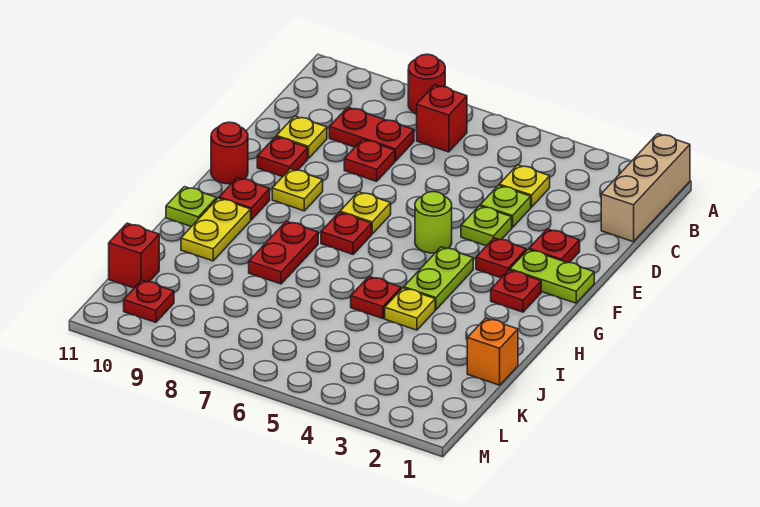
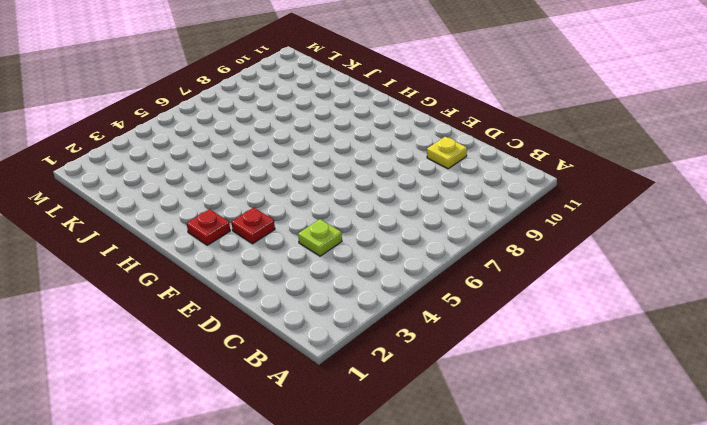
none -> tan 1x3 brick [601,134,690,242]
none -> red 1x1 round brick [408,54,445,114]
none -> red 1x1 brick [417,85,467,152]

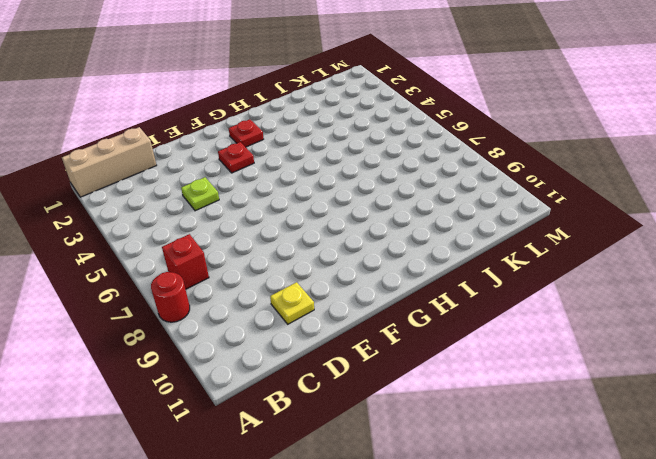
none -> yellow 1x1 plate [499,165,550,207]
none -> red 1x2 plate [329,107,414,161]
none -> red 1x1 plate [344,139,395,181]

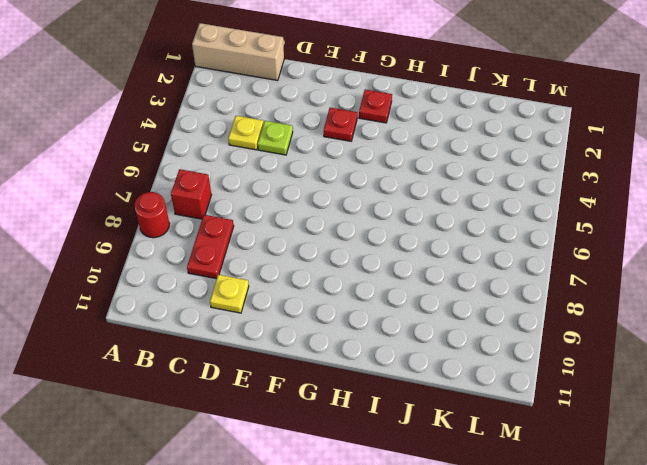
none -> red 1x1 plate [344,139,395,181]
none -> red 1x1 plate [529,229,580,263]
none -> lime 1x1 plate [461,206,512,246]

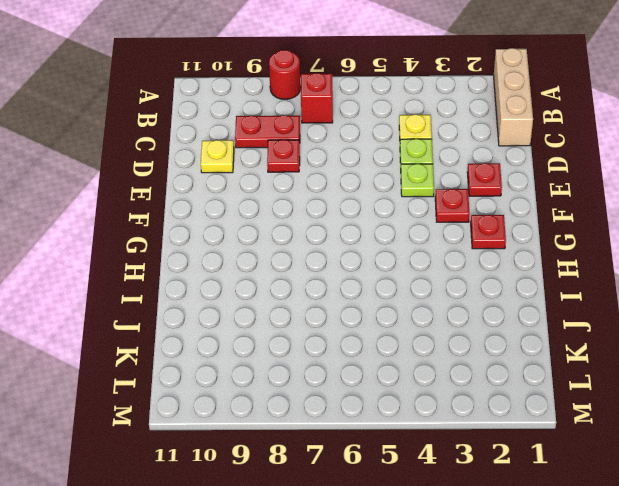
none -> red 1x1 plate [257,137,308,177]
none -> lime 1x2 plate [510,249,594,303]
none -> lime 1x1 round brick [415,192,452,253]

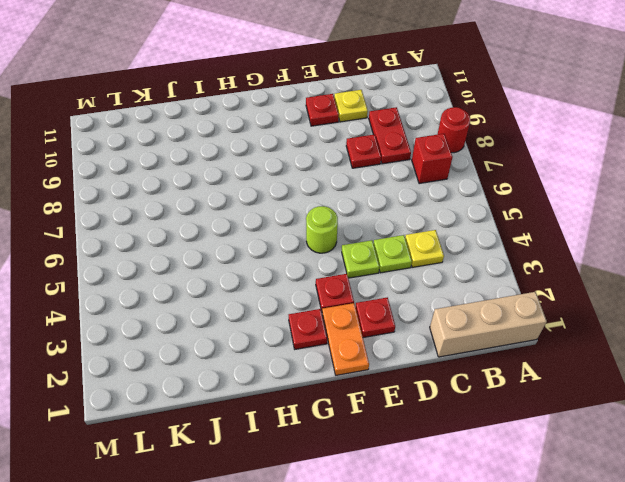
orange 1x2 plate [322,303,369,375] -> lime 1x2 plate [510,249,594,303]
none -> yellow 1x1 plate [340,192,391,234]
none -> yellow 1x1 plate [272,169,323,211]
none -> red 1x1 round brick [211,122,248,184]

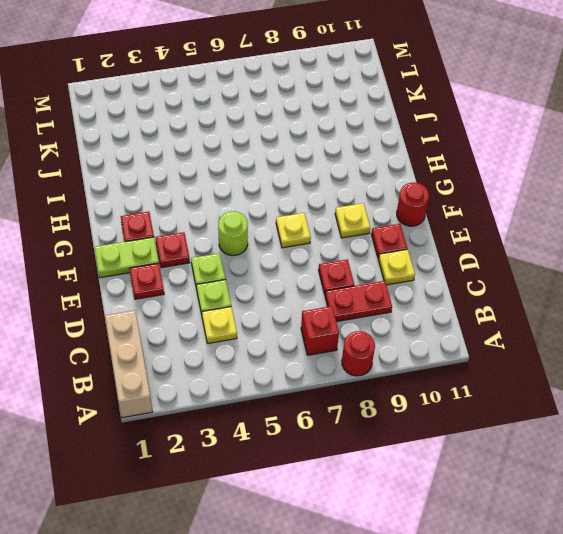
none -> lime 1x2 plate [404,247,473,310]
none -> red 1x1 plate [321,212,372,254]
none -> red 1x1 plate [219,178,270,220]

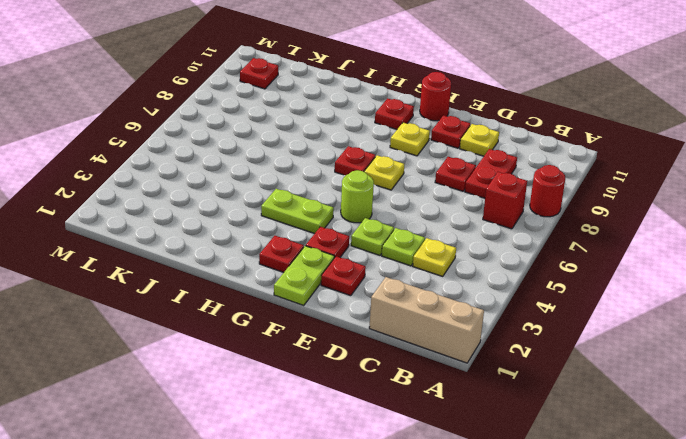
none -> red 1x2 plate [249,221,318,284]
none -> yellow 1x2 plate [181,198,251,261]
none -> lime 1x1 plate [166,187,217,227]

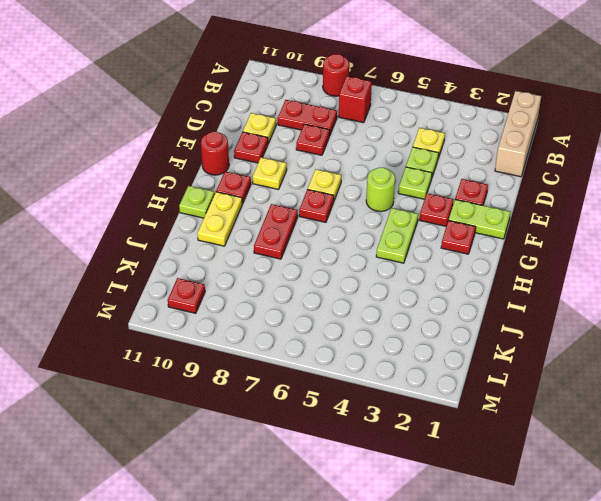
none -> yellow 1x1 plate [385,288,435,330]
none -> red 1x1 plate [351,276,401,319]
none -> orange 1x1 brick [467,318,518,385]

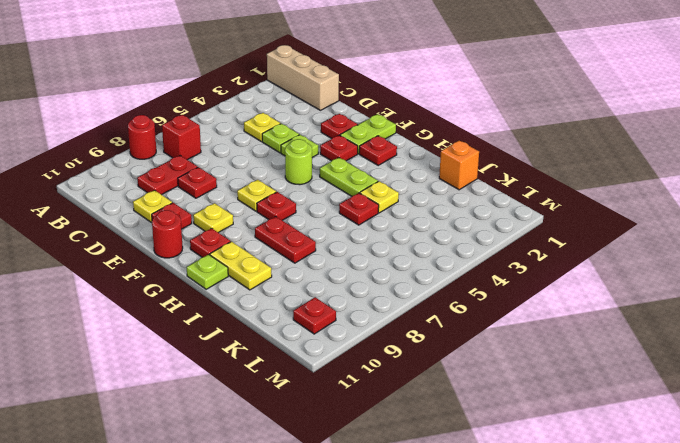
none -> red 1x1 brick [109,223,159,288]

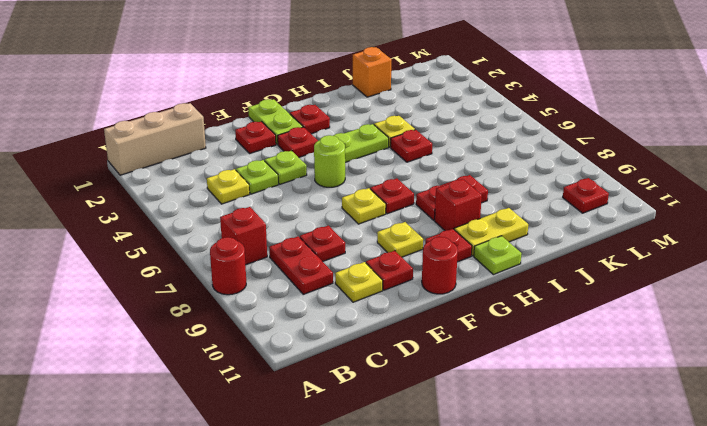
red 1x1 brick [435,179,482,231] -> red 1x1 brick moved to [109,223,159,288]

